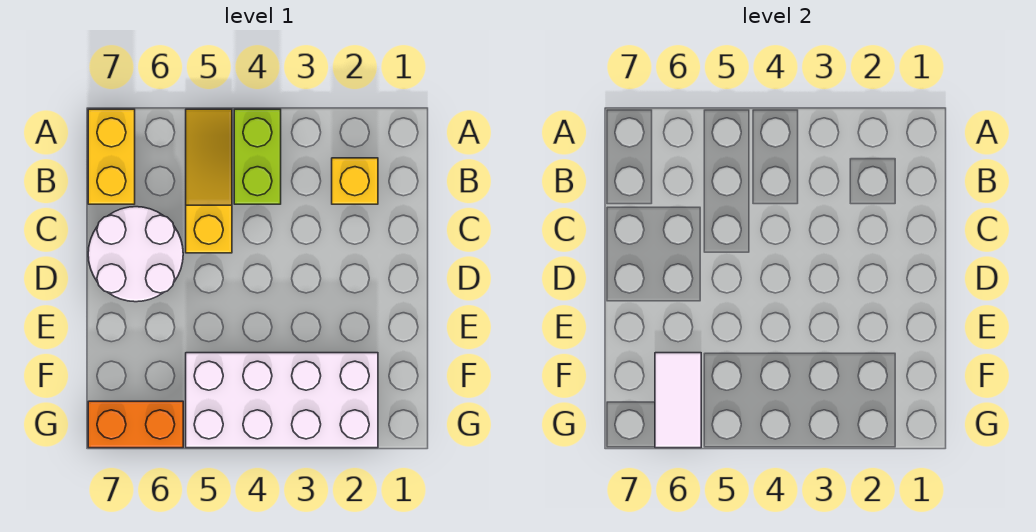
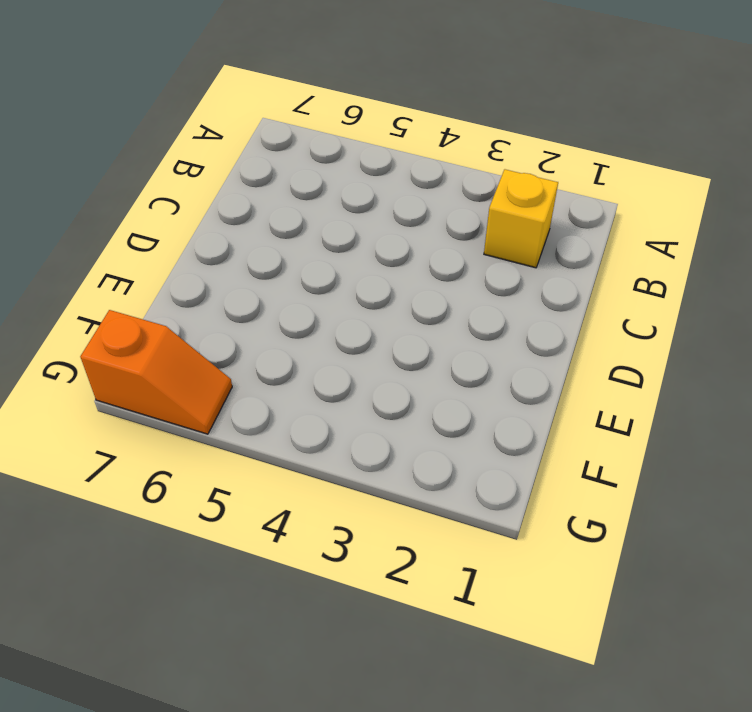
orange 1x2 slope [80,310,232,434] -> orange 1x2 brick [88,401,183,448]
none -> lime 1x2 brick [234,109,281,204]
none -> yellow 1x3 slope [186,109,232,253]

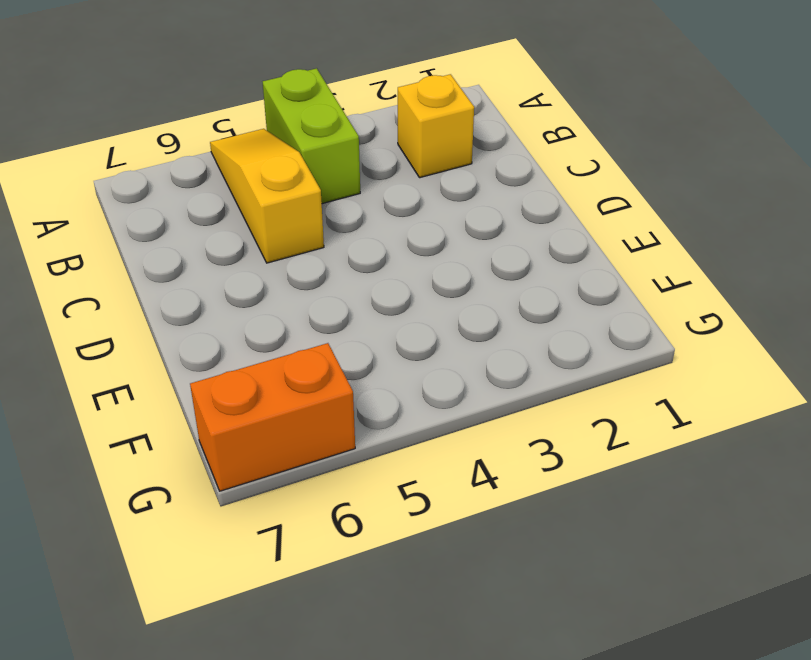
none -> yellow 1x2 brick [88,109,135,204]
none -> white 2x2 round brick [88,207,183,302]

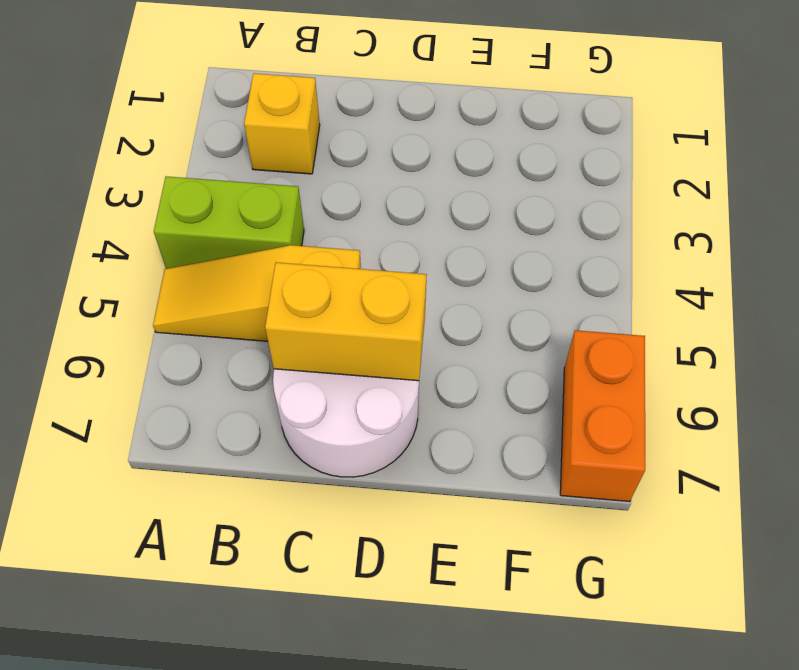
yellow 1x2 brick [265,262,427,381] -> yellow 1x2 brick moved to [88,109,135,204]
none -> white 2x4 brick [186,353,378,448]
none -> white 1x2 tile [655,353,701,448]

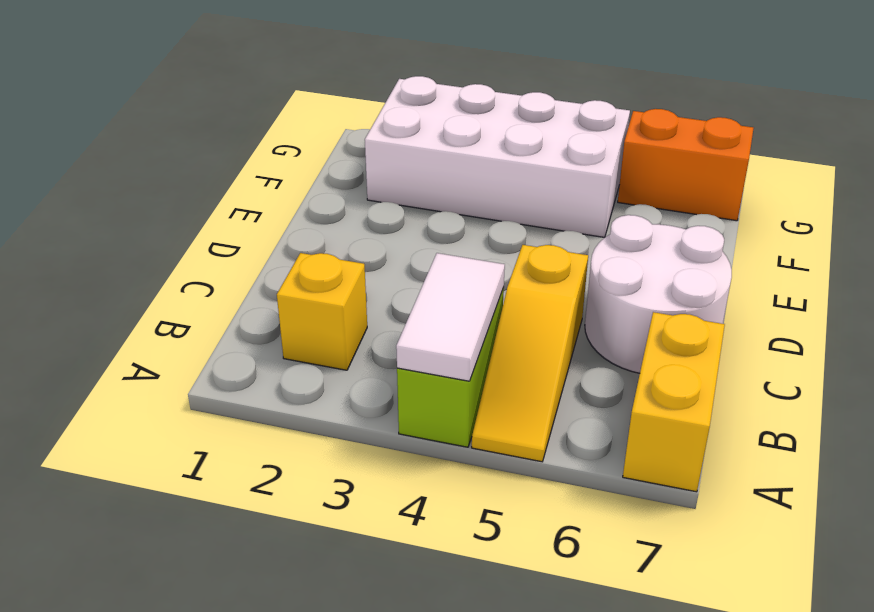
white 1x2 tile [396,253,505,381] -> white 1x2 tile moved to [655,353,701,448]

